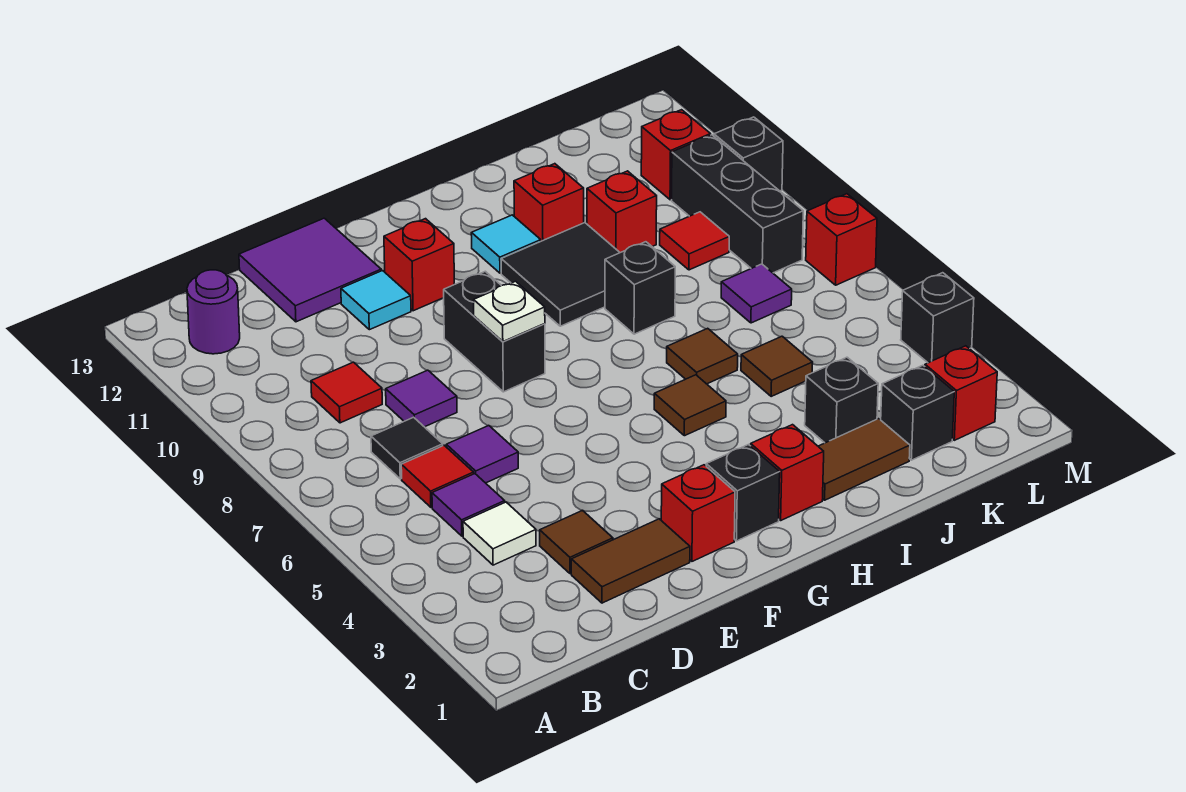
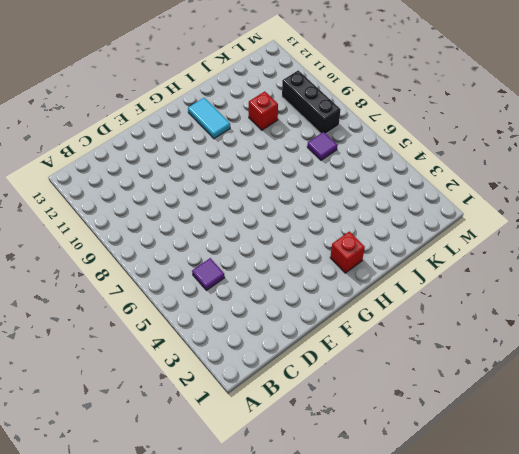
cyan 1x2 tile [188,98,230,139] -> cyan 1x1 tile [471,215,541,273]
none -> purple 1x1 round brick [187,270,240,354]
none -> white 1x1 tile [463,502,536,565]
none -> red 1x1 tile [401,445,474,507]
none -> black 1x1 tile [371,417,443,479]

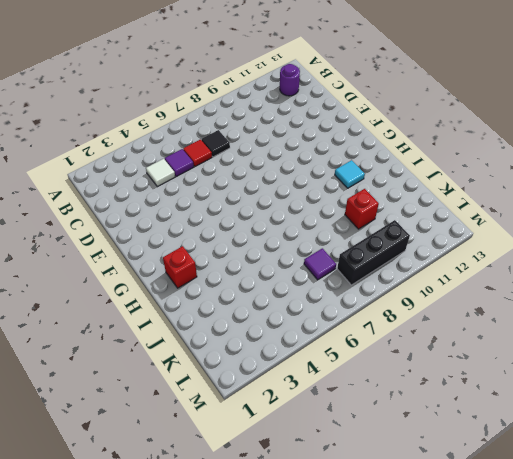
none -> red 1x1 tile [311,362,382,423]
none -> brown 1x2 tile [571,519,690,603]
none -> brown 1x1 tile [540,510,613,574]
none -> purple 1x1 tile [446,426,518,483]

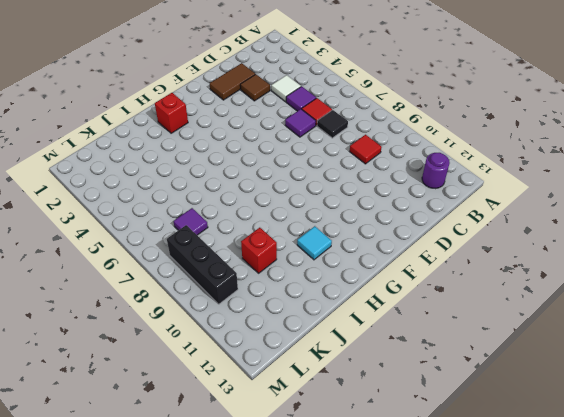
none -> purple 1x1 tile [386,370,457,427]
none -> purple 2x2 tile [239,218,381,322]
none -> cyan 1x1 tile [341,271,411,330]
none -> red 1x1 brick [661,465,735,561]

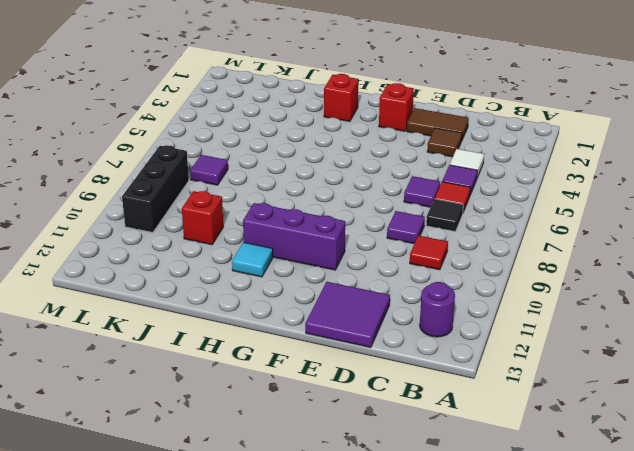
purple 1x3 brick [243,203,345,270] -> black 2x2 tile [501,223,620,326]
none -> cyan 1x1 tile [341,271,411,330]
none -> black 1x2 brick [444,271,545,392]
none -> red 1x1 brick [384,219,454,311]
none -> black 1x1 brick [706,445,780,541]

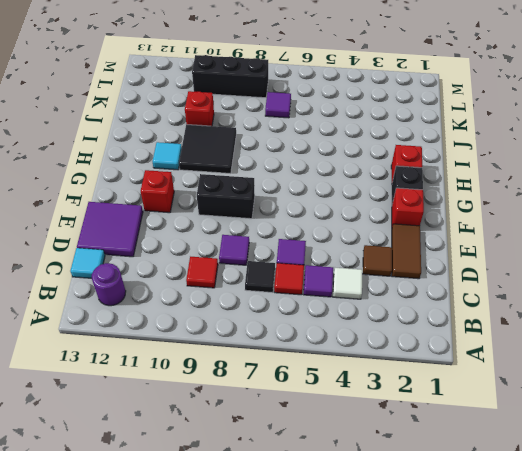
cyan 1x1 tile [70,248,105,278] -> cyan 1x1 tile moved to [341,271,411,330]
none -> brown 1x1 tile [654,375,726,436]
none -> brown 1x2 tile [818,419,910,500]
none -> brown 1x1 tile [667,328,738,384]
none -> black 1x1 brick [605,242,675,334]

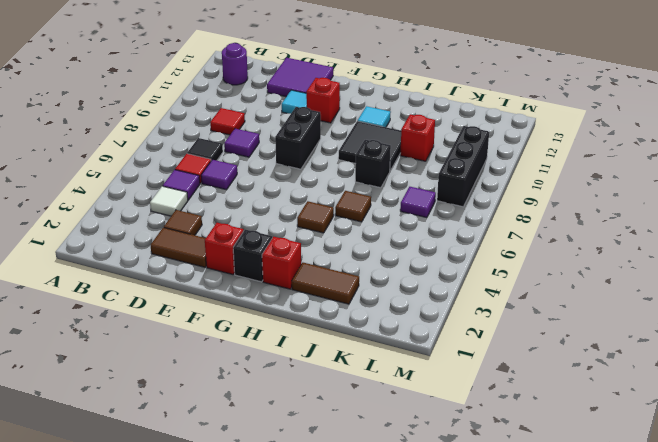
none -> red 1x1 brick [514,164,584,241]
none -> black 1x1 brick [805,357,878,443]
none -> brown 1x1 tile [741,336,813,396]
none -> black 1x1 brick [881,365,954,460]

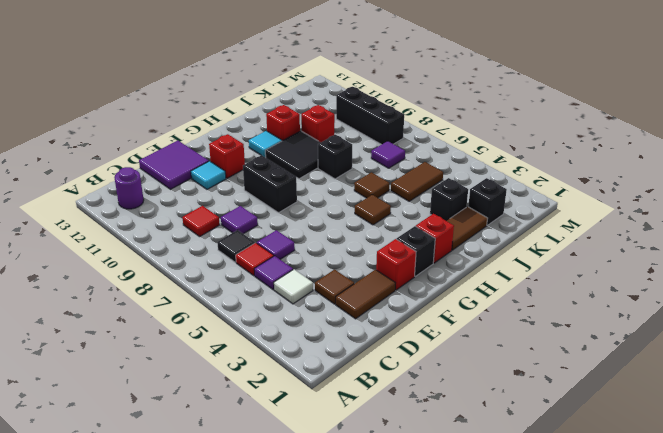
brown 1x2 tile [391,162,443,201] -> brown 1x1 tile [741,336,813,396]
none -> red 1x1 tile [660,212,729,270]
none -> red 1x1 brick [925,346,997,440]
none -> red 1x1 brick [641,110,711,200]
none -> black 1x1 brick [901,273,974,363]

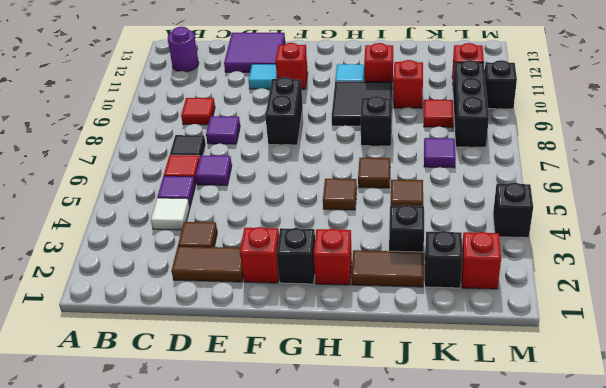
none -> red 1x1 brick [806,194,877,285]
none -> white 1x1 plate [474,281,545,341]

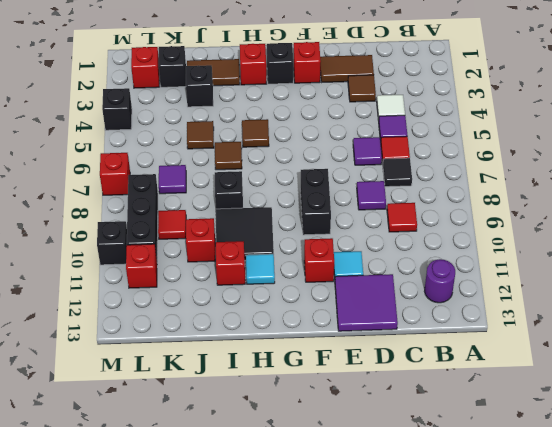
none -> white 1x1 plate [474,281,545,341]

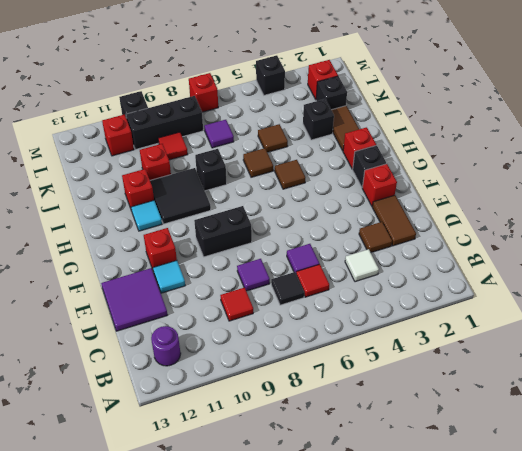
none -> purple 1x1 tile [432,474,505,536]
none -> white 1x1 plate [474,281,545,341]

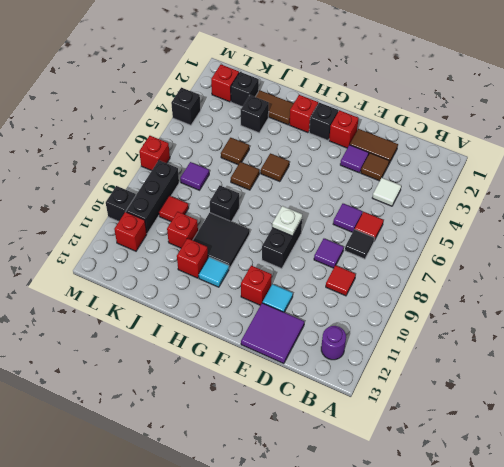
purple 1x1 tile [340,145,369,173] -> purple 1x1 tile moved to [432,474,505,536]

